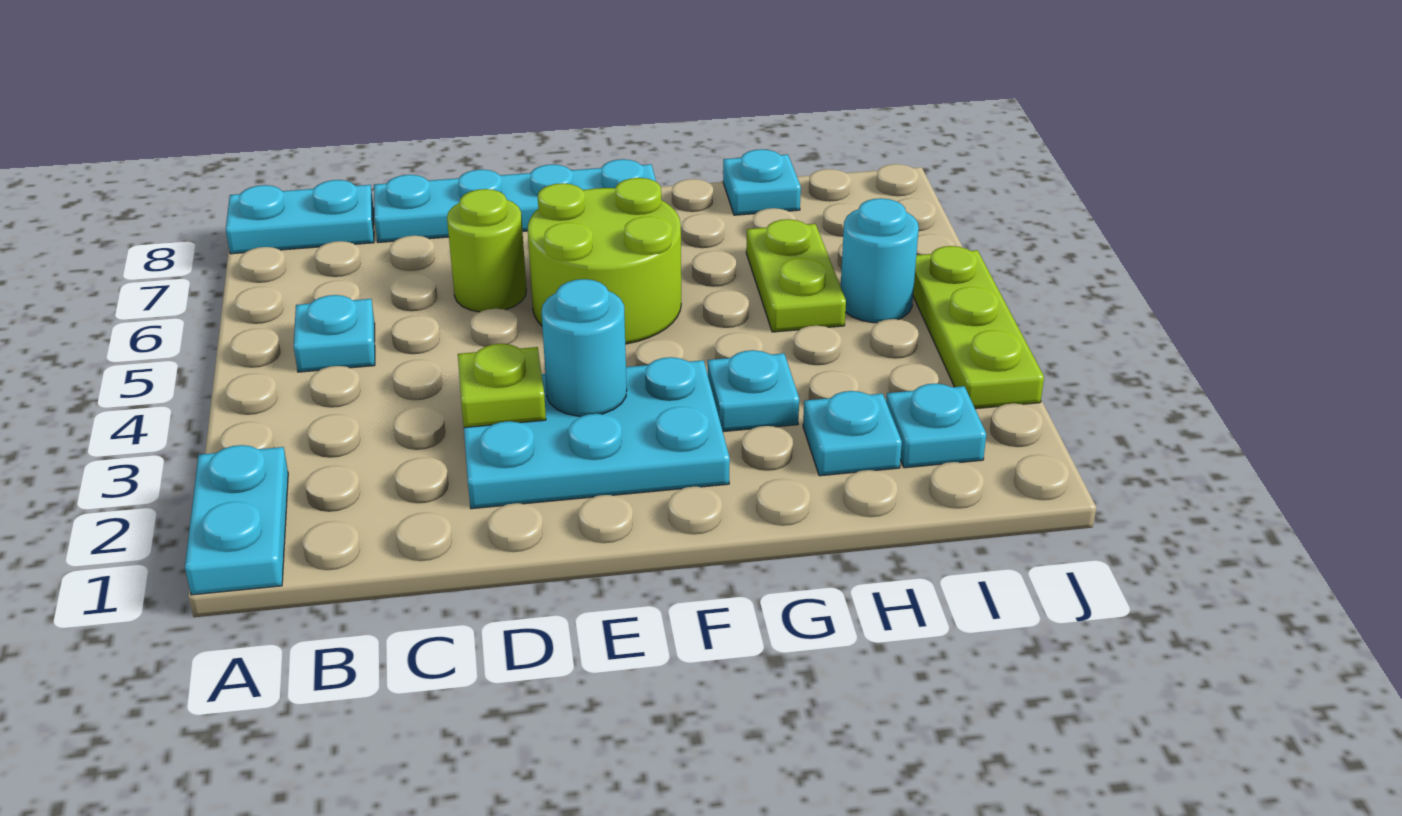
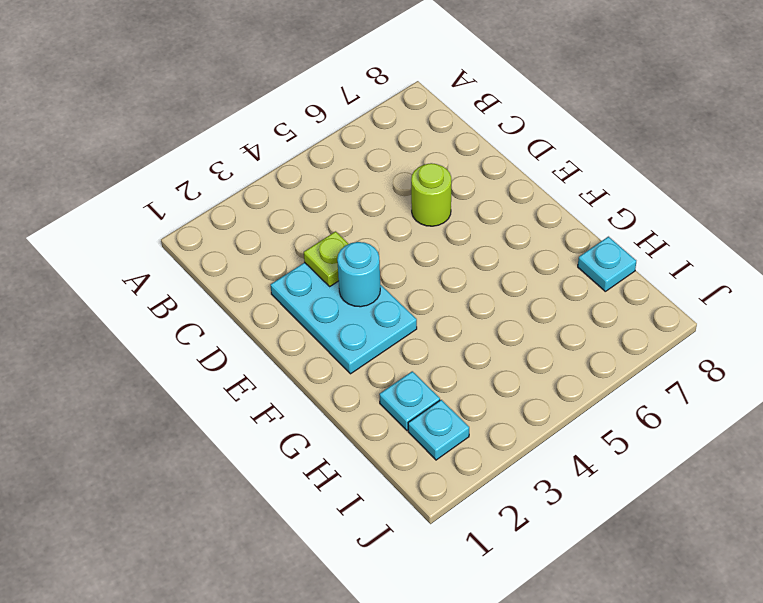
none -> cyan 1x2 plate [185,445,288,595]
none -> cyan 1x2 plate [226,180,374,254]
none -> cyan 1x1 plate [294,295,375,372]

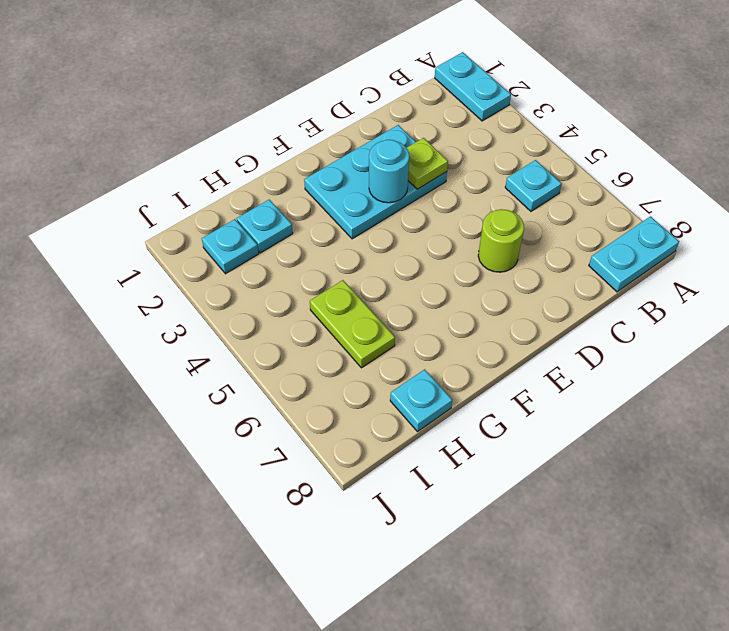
none -> cyan 1x4 plate [374,159,656,242]
none -> lime 2x2 round brick [528,178,681,344]
none -> cyan 1x1 plate [708,350,799,432]

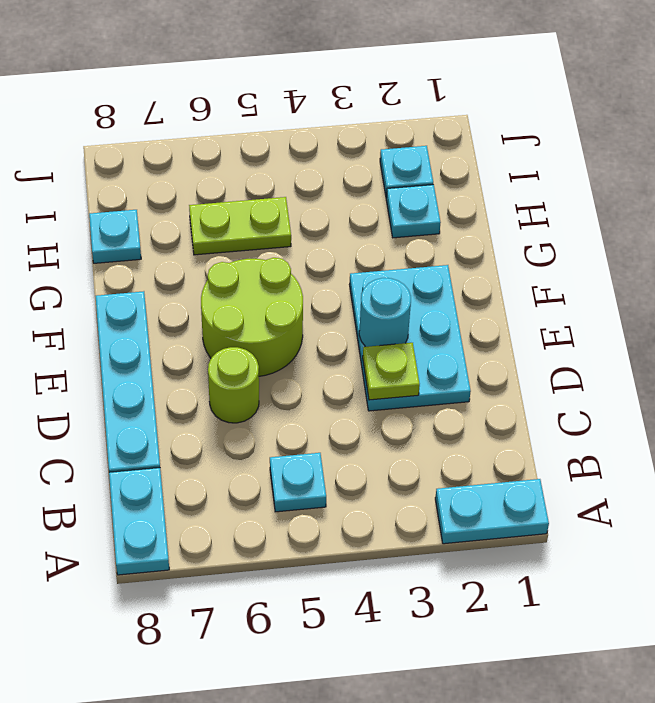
none -> cyan 1x1 plate [708,350,799,432]
none -> cyan 1x1 round brick [841,198,919,323]
none -> lime 1x3 plate [913,246,1044,409]

